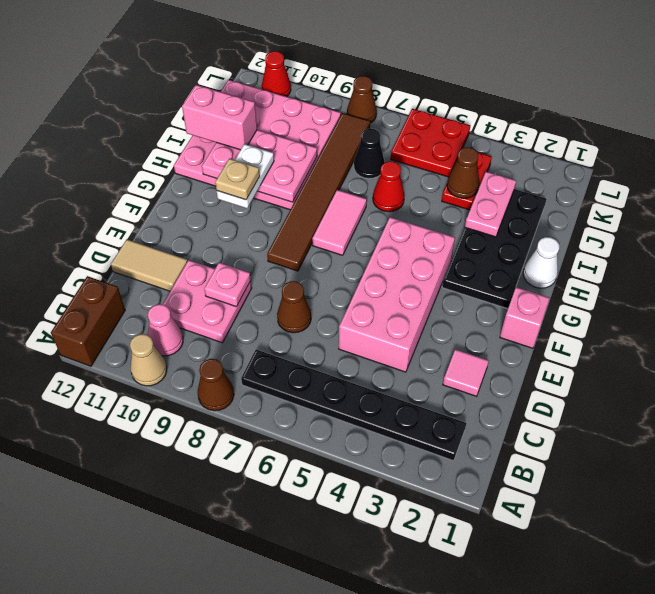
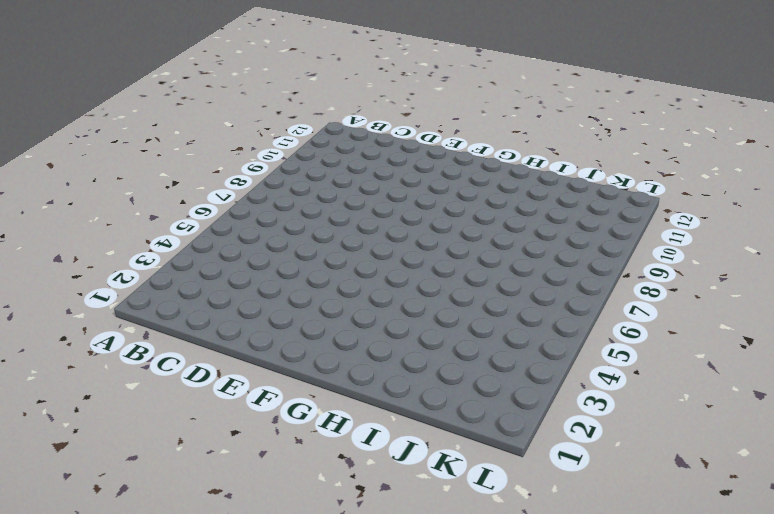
none -> brown 1x1 cone [198,359,234,411]
none -> tan 1x1 cone [130,334,167,386]
none -> brown 1x2 brick [51,276,125,366]

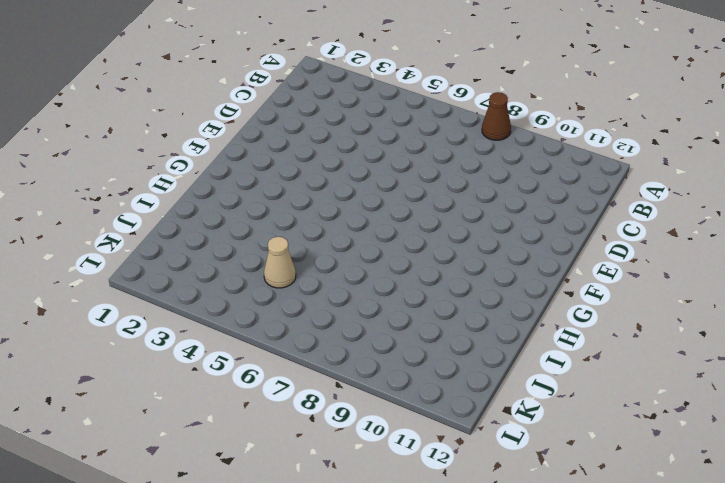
tan 1x1 cone [264,237,296,288] -> tan 1x1 cone moved to [130,334,167,386]
none -> brown 1x2 brick [51,276,125,366]
none -> black 1x6 plate [241,350,466,461]
none -> pink 1x1 cone [148,304,183,356]

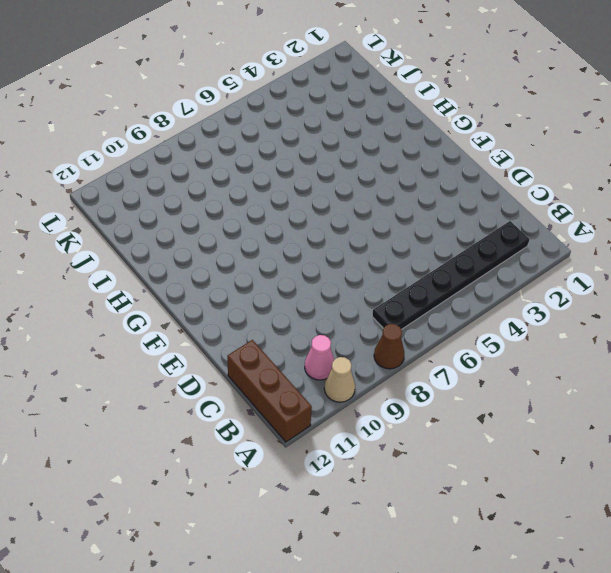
brown 1x3 brick [227,340,312,442] -> brown 1x2 brick [51,276,125,366]
none -> pink 2x2 plate [162,260,252,343]
none -> pink 1x1 tile [443,349,489,396]
none -> pink 2x4 brick [339,217,455,372]

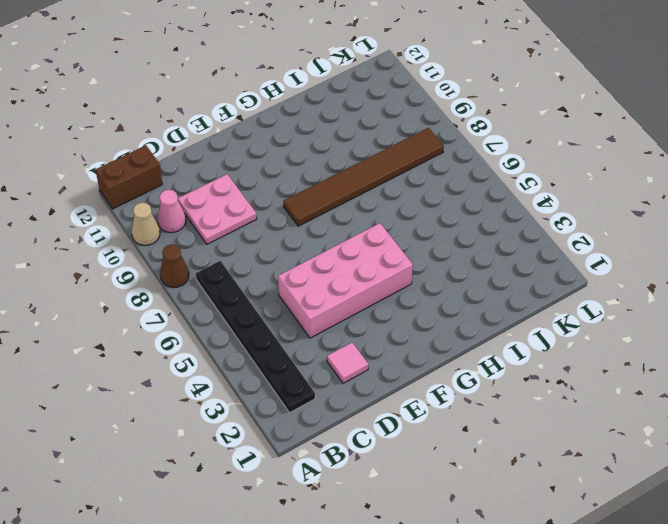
none -> brown 1x1 cone [277,281,311,333]
none -> tan 1x2 tile [111,240,187,291]
none -> pink 1x1 brick [500,287,550,348]

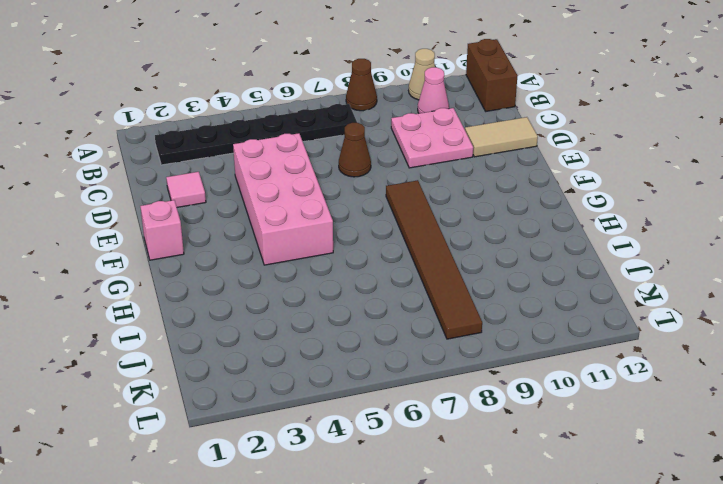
none -> black 2x4 plate [442,189,546,309]
none -> pink 1x2 tile [312,190,367,255]
none -> white 1x1 cone [523,237,559,288]

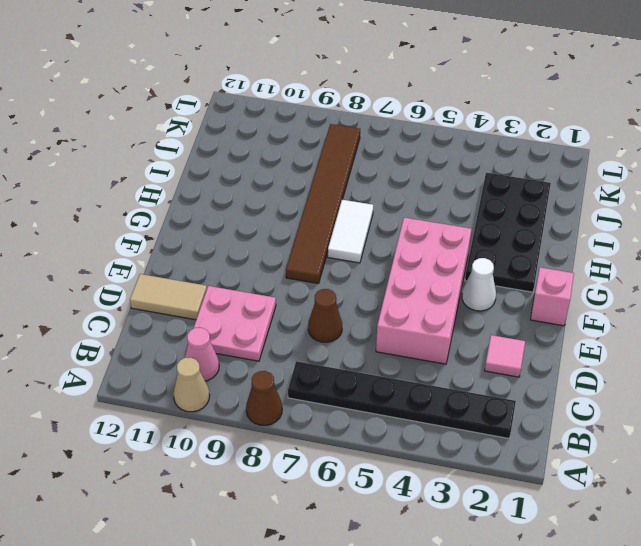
white 1x1 cone [462,258,496,311] -> white 1x1 cone moved to [523,237,559,288]
white 1x2 tile [328,200,373,263] -> pink 1x2 tile [312,190,367,255]
none -> brown 1x2 brick [51,276,125,366]
none -> pink 4x4 plate [174,80,341,210]
none -> red 1x1 cone [373,161,404,212]

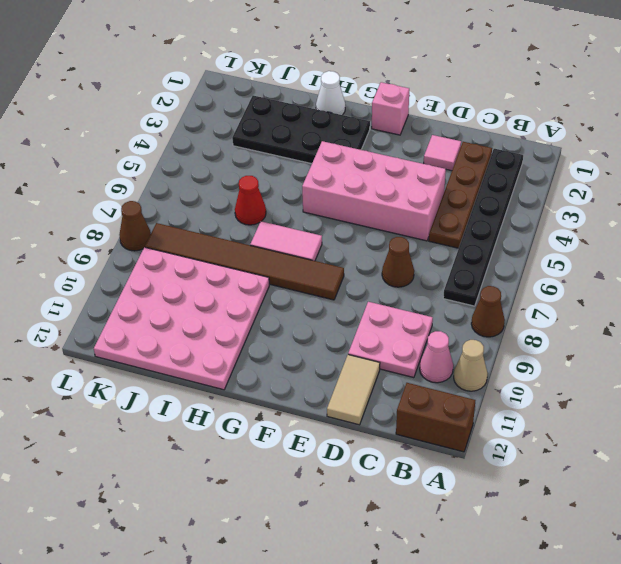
brown 1x4 plate [429,142,492,248] -> none
none -> red 1x2 plate [442,152,492,210]
none -> black 1x1 cone [354,129,385,179]
none -> red 2x2 plate [391,109,470,177]

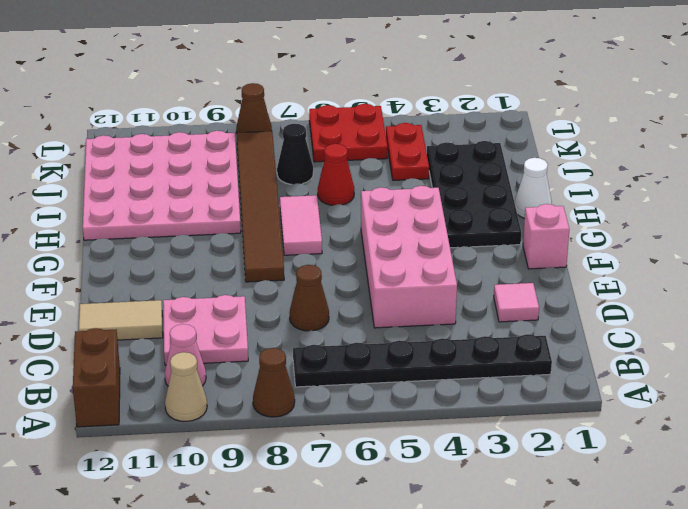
none -> red 1x1 cone [262,51,291,97]
none -> pink 1x1 plate [204,263,251,307]
none -> pink 2x3 plate [202,130,317,202]

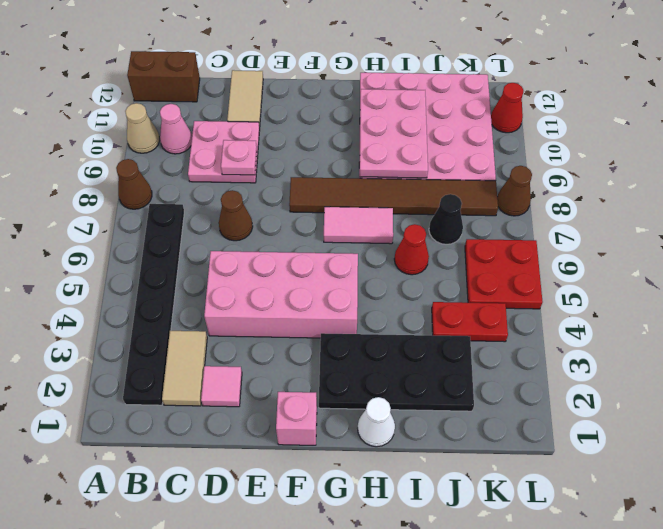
tan 1x2 tile [162,331,207,406] -> none
none -> pink 1x2 plate [465,172,516,237]
none -> brown 1x1 cone [447,147,479,198]
none -> white 1x2 plate [217,144,274,208]

